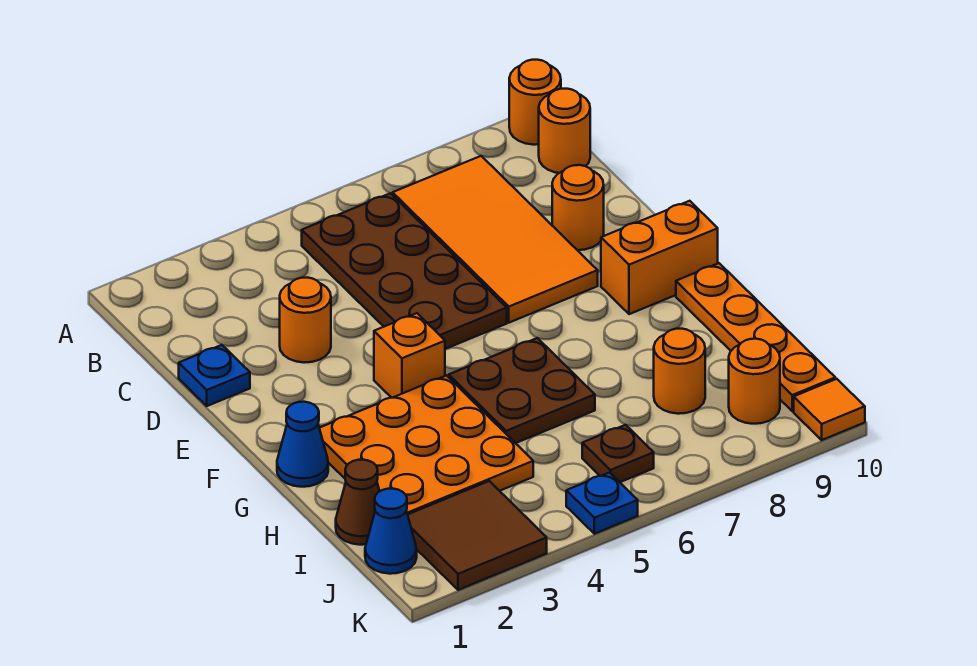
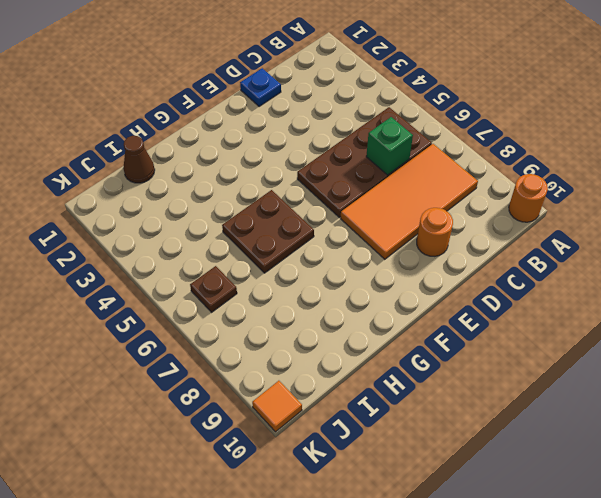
green 1x1 brick [366,117,413,175] -> none
none -> orange 1x1 round brick [539,89,590,173]
none -> orange 1x1 round brick [280,278,331,363]
none -> orange 1x1 brick [374,313,445,398]

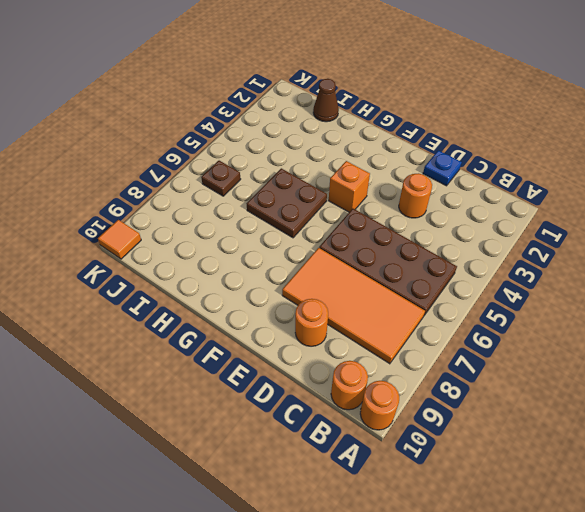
none -> orange 1x2 brick [601,201,718,314]
none -> blue 1x1 cone [277,402,328,487]
none -> orange 3x3 plate [319,375,533,515]

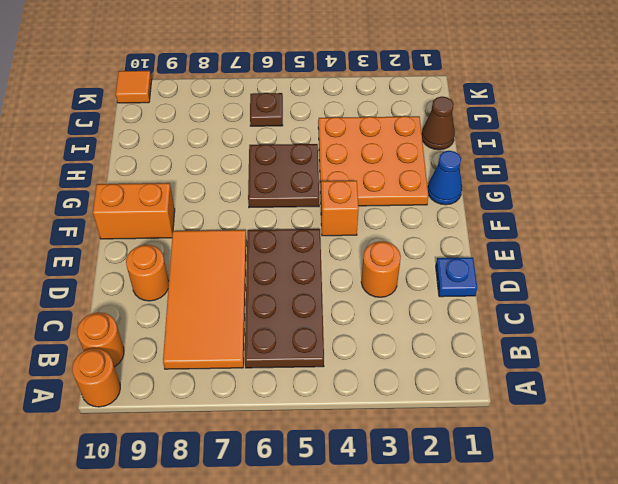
none -> orange 1x4 plate [676,263,835,411]
none -> orange 1x1 round brick [654,329,705,414]
none -> blue 1x1 cone [365,489,417,574]

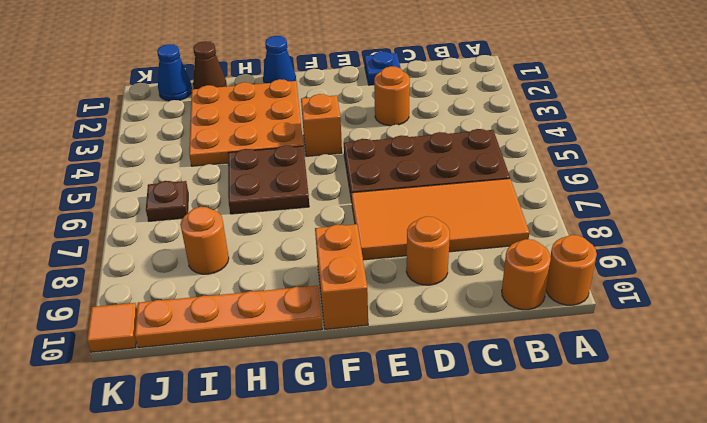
none -> brown 2x2 tile [408,481,547,590]
none -> orange 1x1 round brick [729,339,780,424]
none -> blue 1x1 plate [566,473,638,534]

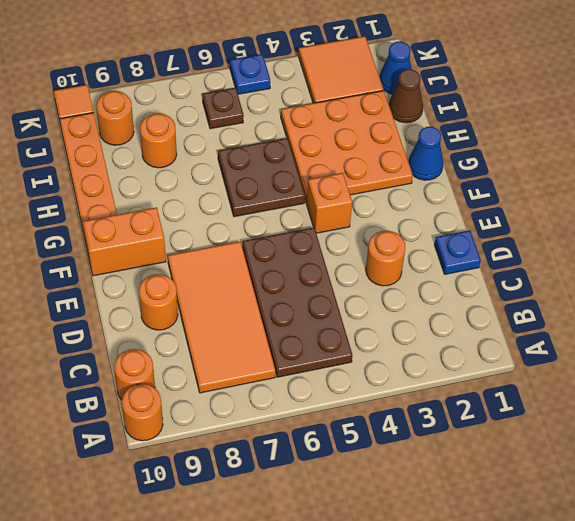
orange 2x2 tile [298,36,383,103] -> brown 2x2 tile [408,481,547,590]

